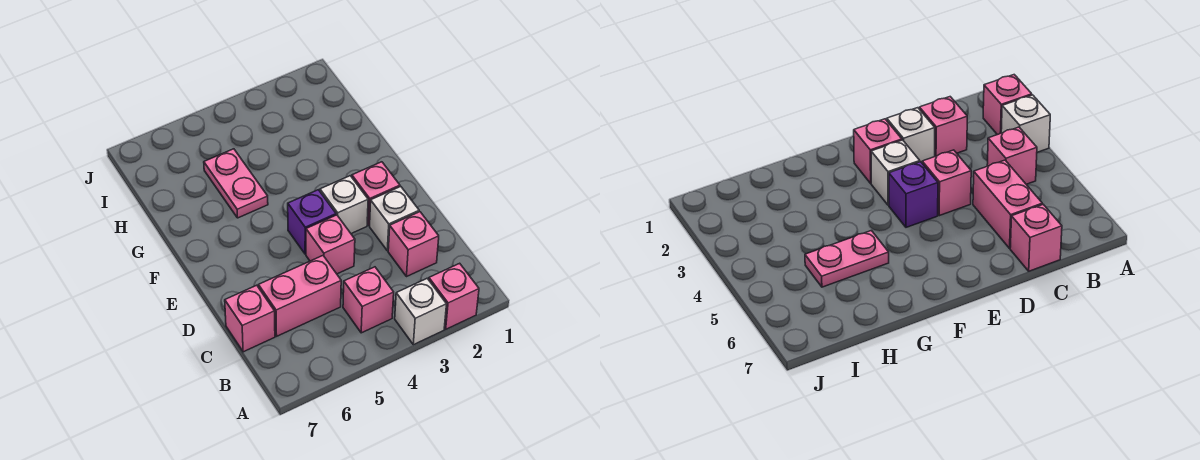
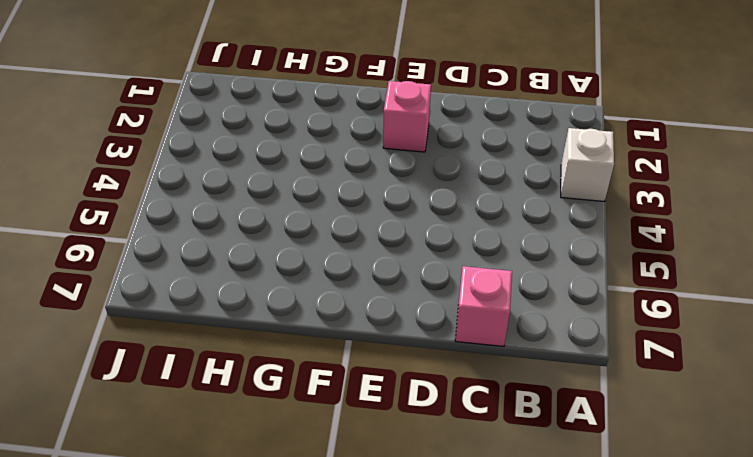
none -> pink 1x1 brick [429,263,479,329]
none -> pink 1x1 brick [343,267,394,333]
none -> pink 1x1 brick [388,212,439,276]

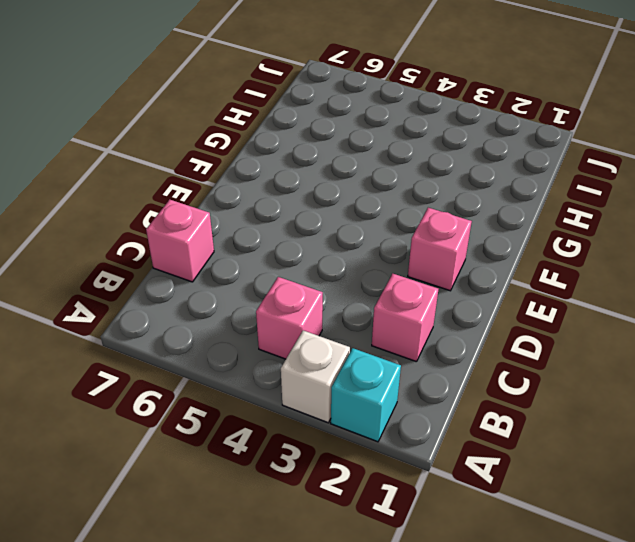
cyan 1x1 brick [331,348,401,442] -> pink 1x1 brick [429,263,479,329]
none -> pink 1x2 brick [258,256,341,336]
none -> white 1x1 brick [370,187,419,251]
none -> pink 1x1 brick [306,215,355,274]

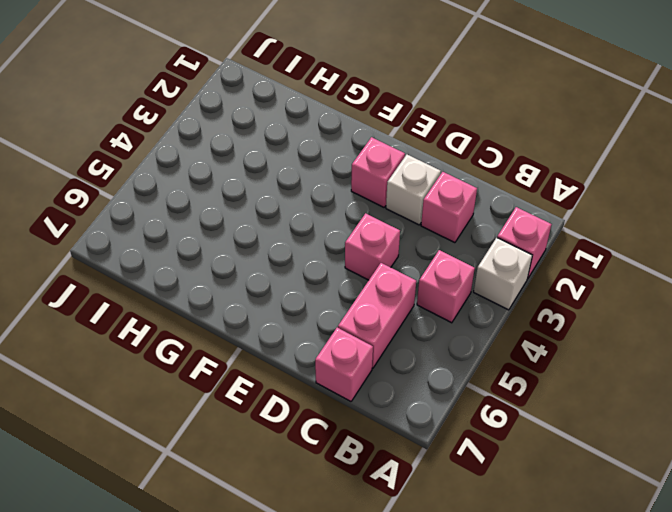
none -> white 1x1 brick [320,176,368,234]
none -> purple 1x1 brick [288,190,336,254]
none -> pink 1x2 plate [204,149,268,218]

